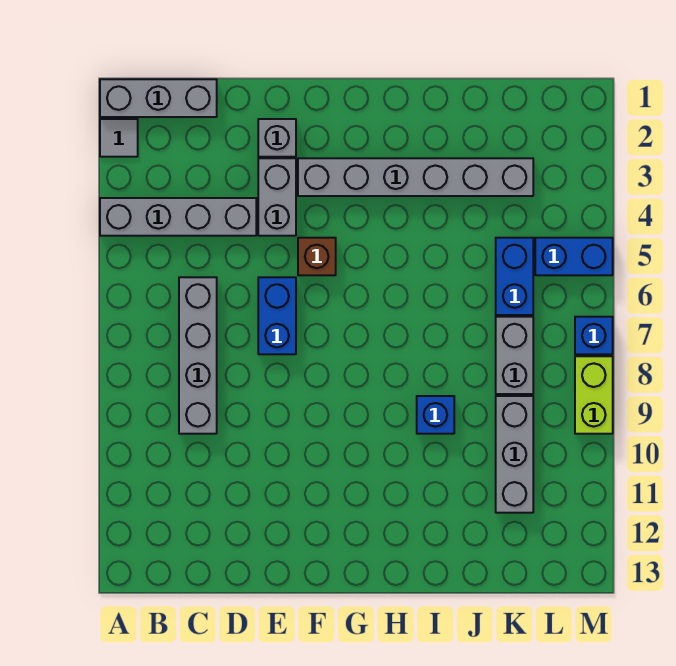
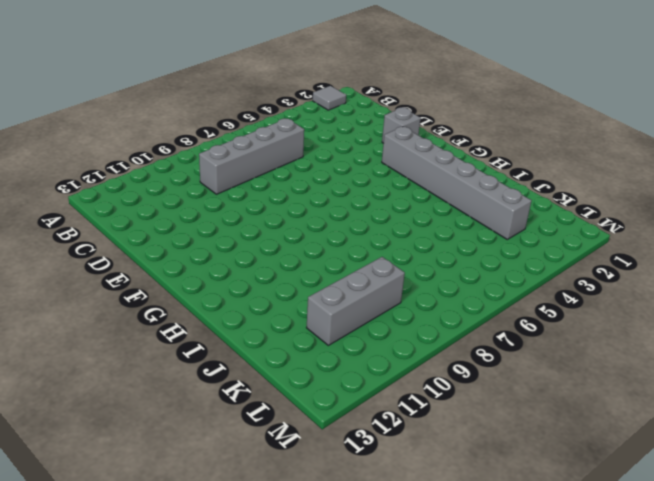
none -> grey 1x3 brick [100,79,217,117]
none -> grey 1x4 brick [100,198,256,236]
none -> grey 1x2 brick [258,158,296,236]

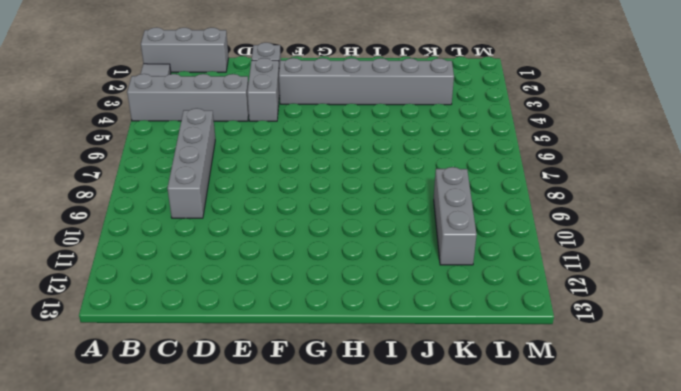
none -> blue 1x2 brick [258,277,296,354]
none -> brown 1x1 brick [298,238,336,275]
none -> blue 1x1 brick [417,396,454,434]

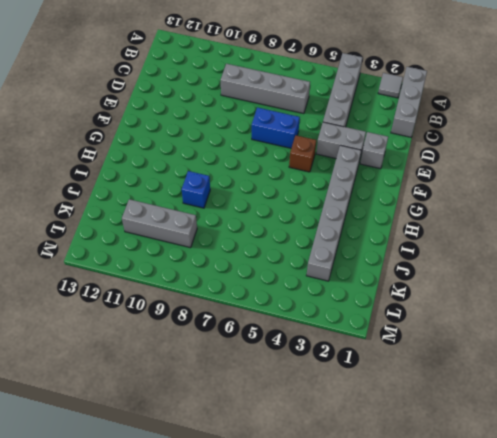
none -> blue 1x2 brick [496,238,533,315]
none -> grey 1x2 brick [496,317,533,394]
none -> blue 1x2 brick [535,238,613,275]

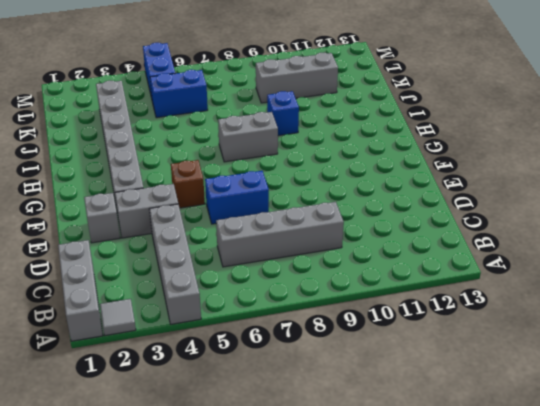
grey 1x2 brick [218,112,278,162] -> grey 1x2 brick moved to [496,317,533,394]
none -> blue 1x1 brick [575,317,613,354]
none -> lime 1x2 brick [575,356,613,434]

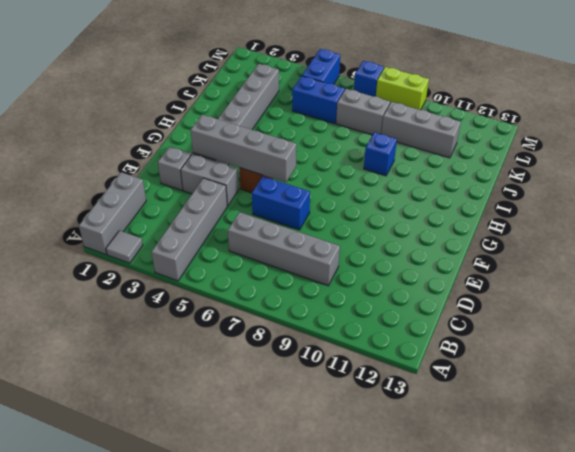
grey 1x4 brick [191,114,297,182] -> none

